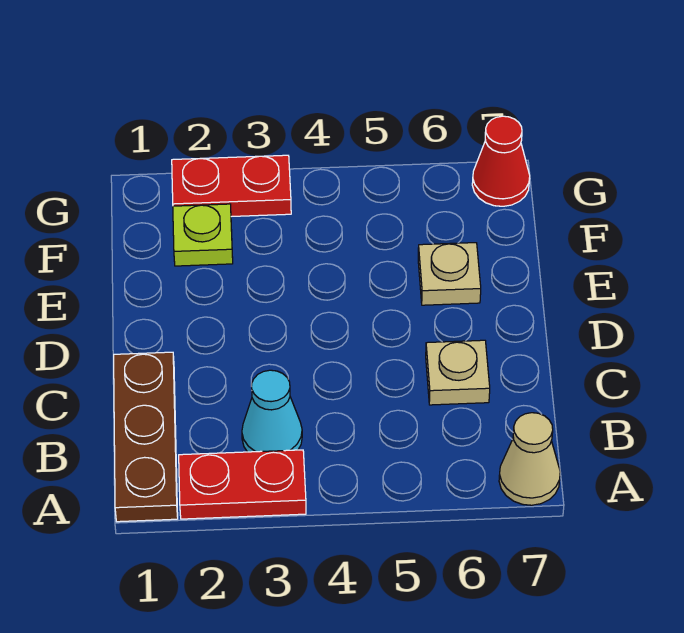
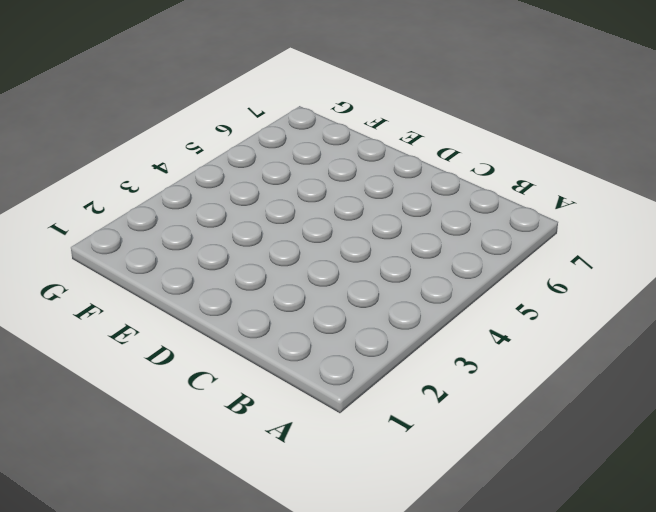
none -> brown 1x3 plate [114,352,178,522]
none -> red 1x2 plate [179,450,306,519]

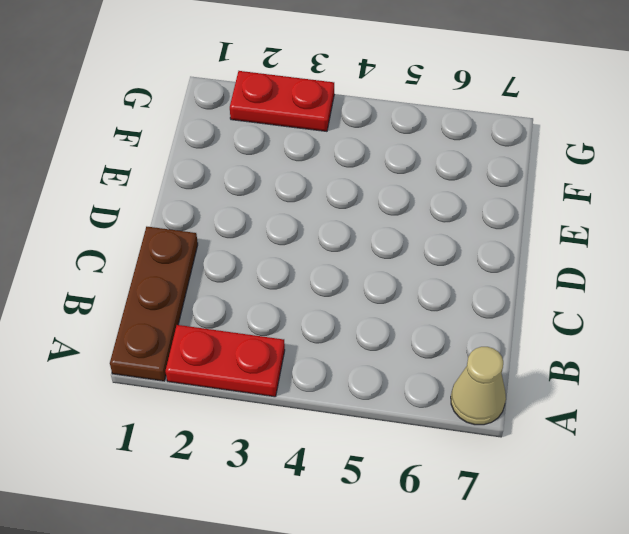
none -> cyan 1x1 cone [242,370,302,452]
none -> tan 1x1 plate [426,340,490,405]

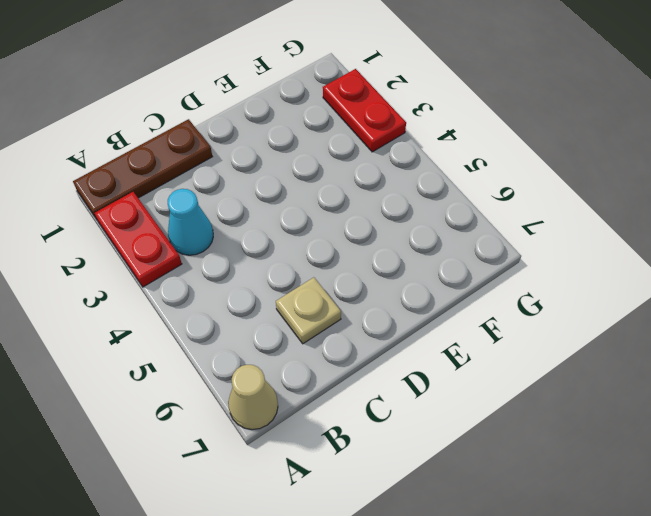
none -> tan 1x1 plate [418,243,481,305]
none -> lime 1x1 plate [173,204,233,266]

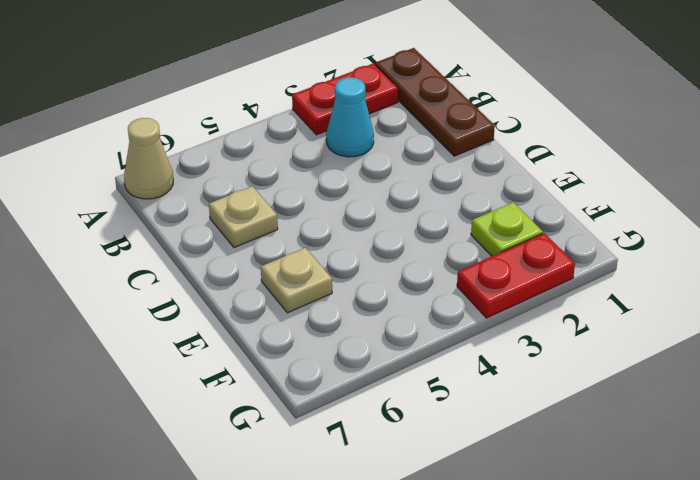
none -> red 1x1 cone [472,116,530,206]

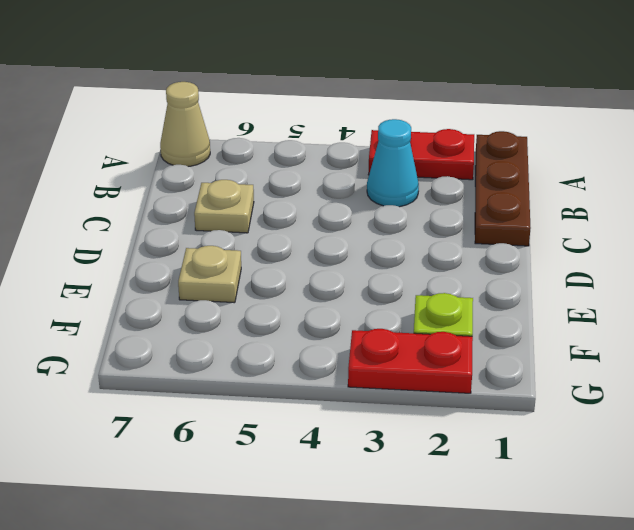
none -> red 1x1 cone [472,116,530,206]

